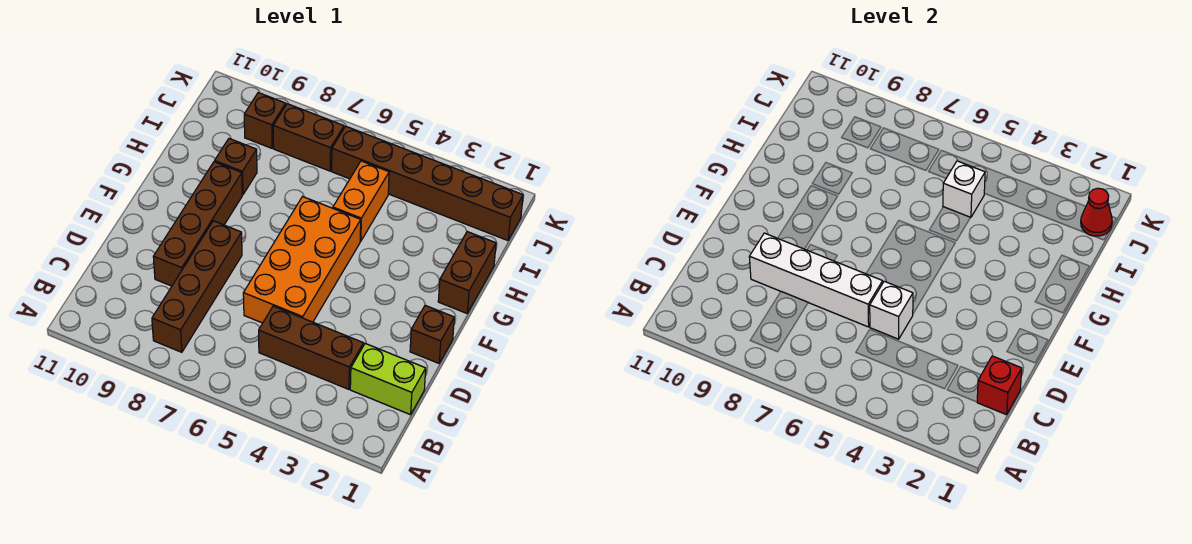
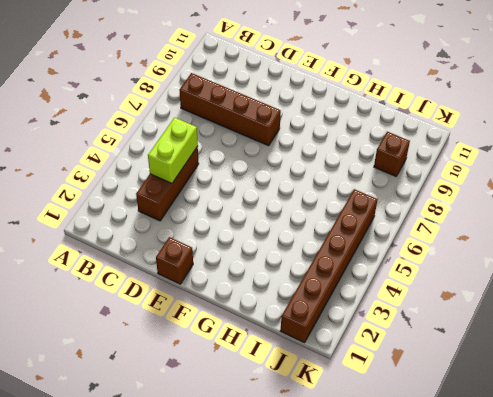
lime 1x2 brick [148,118,198,183] -> lime 1x2 brick moved to [350,344,426,415]
none -> orange 2x4 brick [243,197,361,323]
none -> brown 1x4 brick [153,162,242,286]
none -> brown 1x2 brick [438,232,496,313]

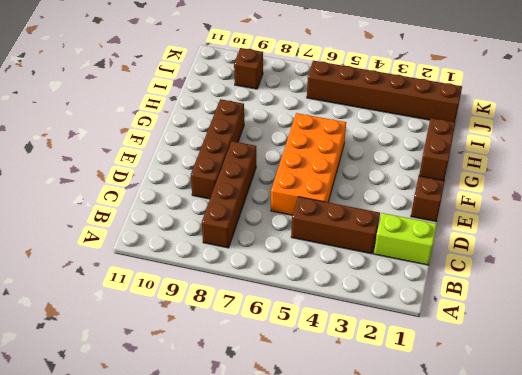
none -> orange 1x2 brick [333,161,389,241]
none -> brown 1x1 brick [215,139,257,195]
none -> brown 1x2 brick [273,104,344,171]

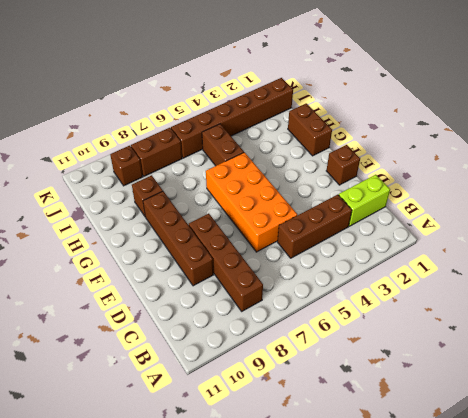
brown 1x2 brick [202,124,244,166] -> orange 1x2 brick [333,161,389,241]
none -> red 1x1 brick [977,356,1022,415]
none -> white 1x1 brick [870,281,913,339]
none -> white 1x4 brick [749,233,883,327]

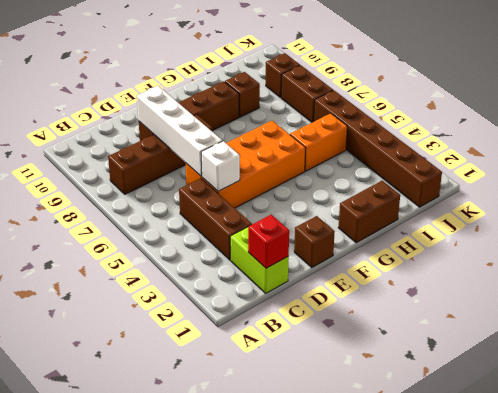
none -> white 1x1 brick [943,161,985,218]
none -> red 1x1 cone [1081,188,1112,236]

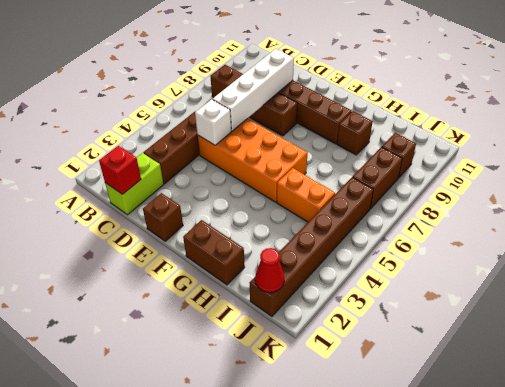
none -> white 1x1 brick [943,161,985,218]

